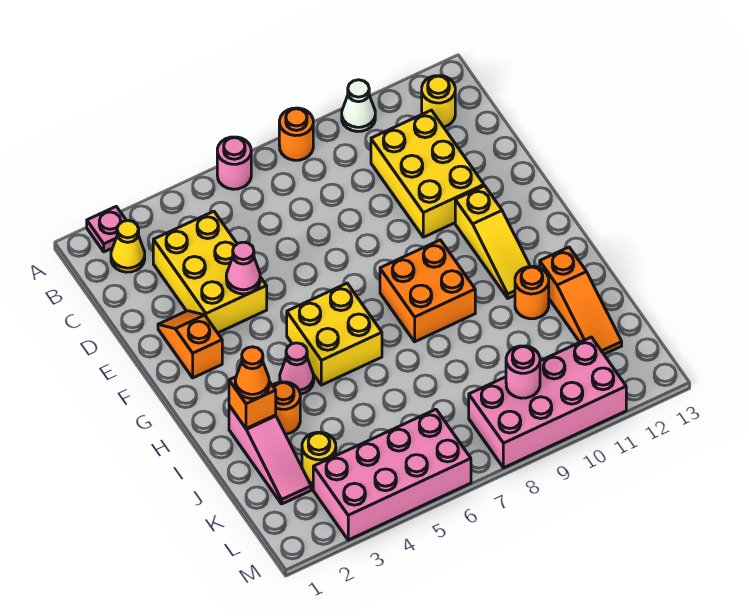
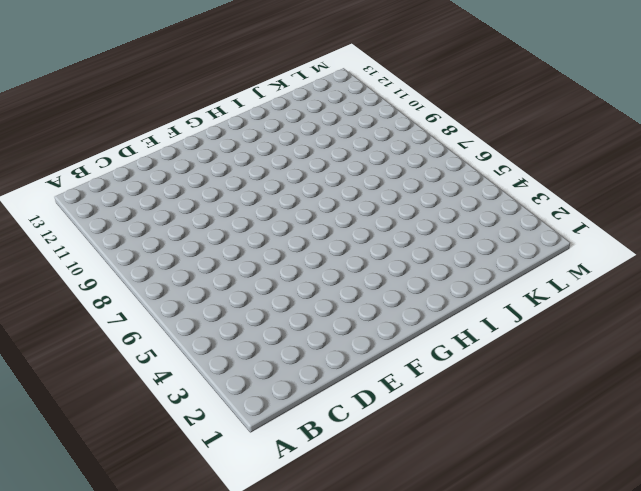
none -> pink 1x1 plate [87,207,126,252]
none -> pink 1x1 round brick [217,137,251,189]
none -> orange 1x1 round brick [279,108,313,160]

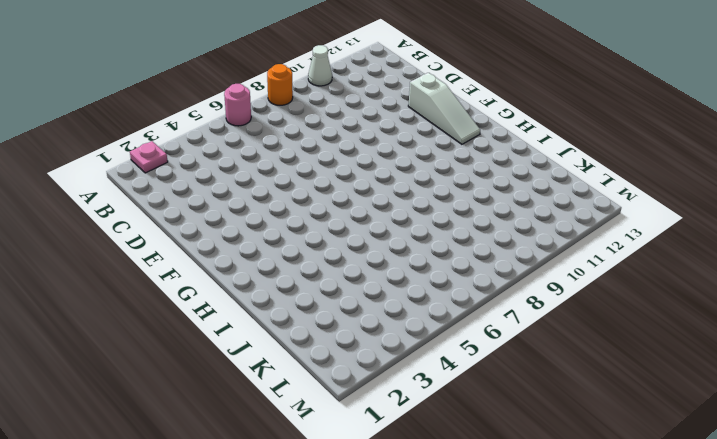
white 1x3 slope [408,73,480,144] -> none
none -> yellow 1x1 cone [111,221,145,272]
none -> yellow 1x1 round brick [422,76,455,127]
none -> yellow 2x3 brick [153,211,267,333]

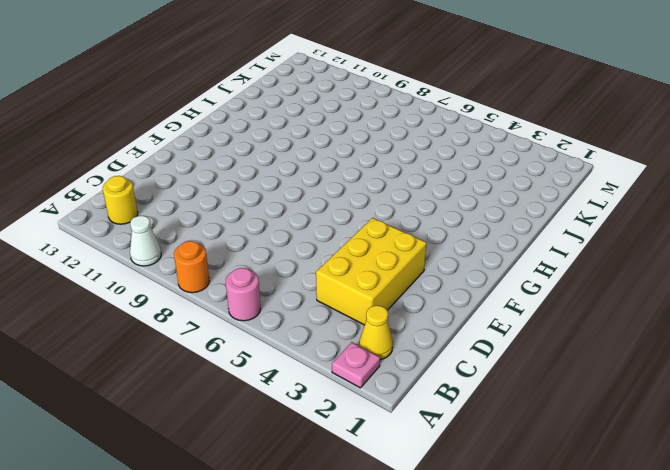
none -> yellow 2x3 brick [371,110,484,237]
none -> orange 1x2 slope [158,311,222,378]
none -> yellow 1x3 slope [455,186,530,298]

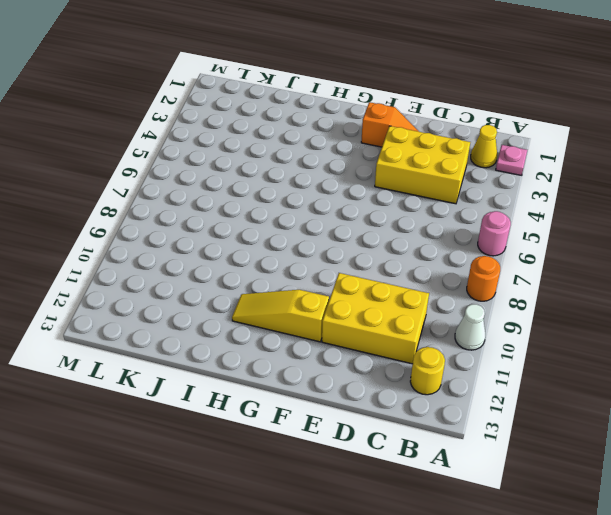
none -> yellow 2x2 brick [287,283,382,385]
none -> orange 2x2 brick [380,240,475,342]
none -> pink 1x1 cone [280,343,314,394]

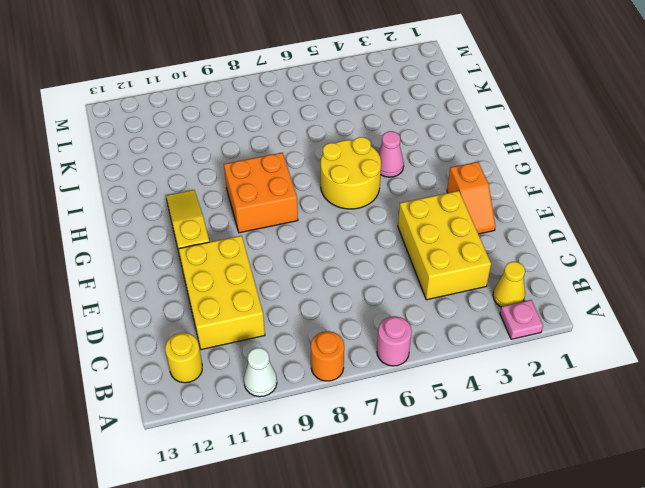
yellow 2x2 round brick [321,137,381,209] -> yellow 2x2 brick [287,283,382,385]
none -> pink 1x3 slope [229,405,311,504]
none -> orange 1x1 round brick [272,382,300,434]
none -> orange 1x1 round brick [515,266,549,319]

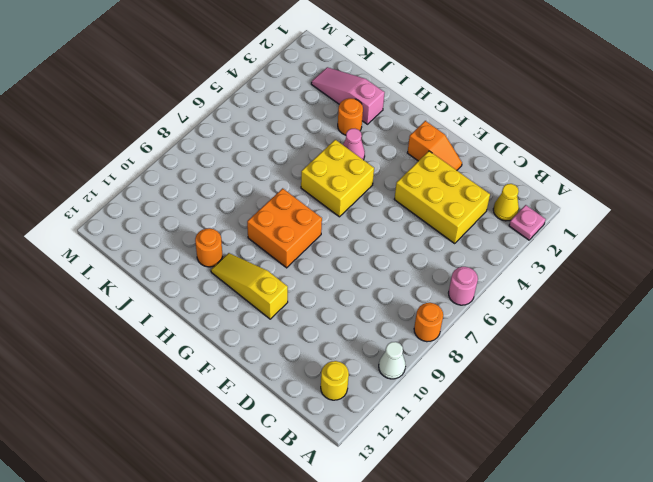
none -> yellow 2x3 brick [371,110,484,237]
none -> orange 1x3 slope [540,247,622,354]
none -> yellow 1x1 round brick [302,432,336,484]

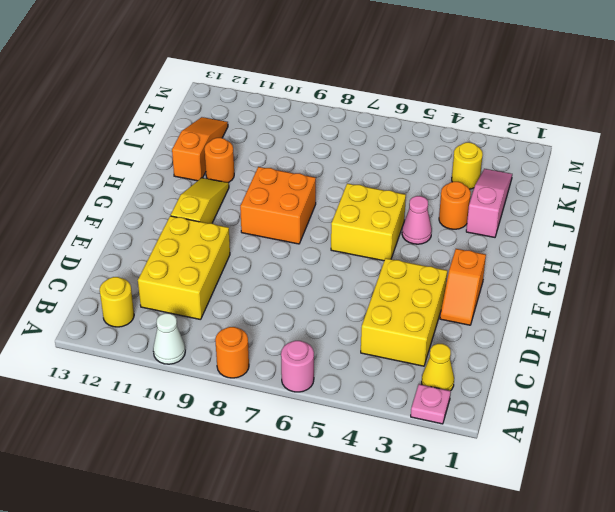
none -> pink 2x4 brick [313,409,471,540]
none -> pink 2x4 brick [469,337,626,468]
none -> pink 1x1 cone [226,242,260,294]

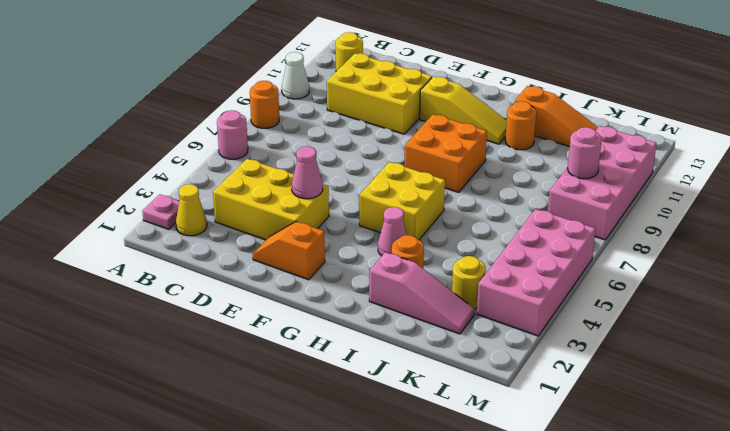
none -> orange 1x1 brick [229,377,276,429]
none -> orange 1x1 cone [235,347,269,399]

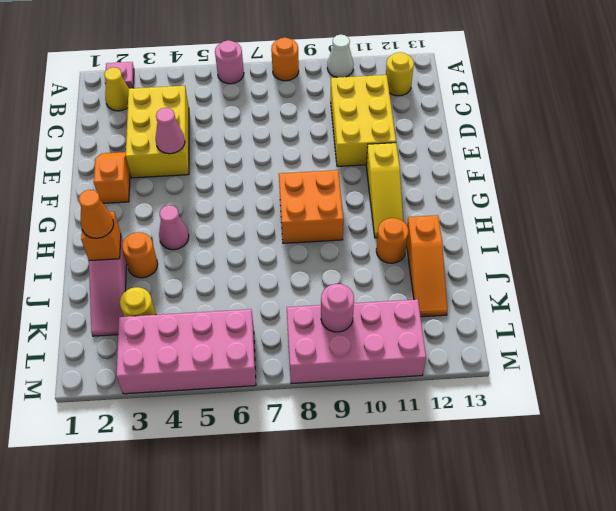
none -> yellow 2x2 brick [287,283,382,385]

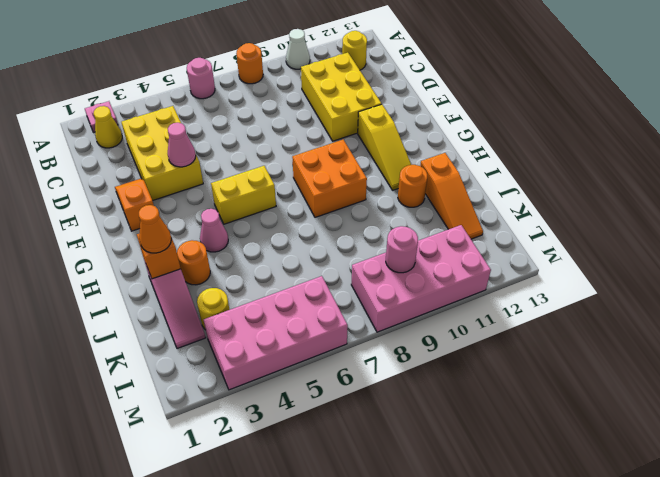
yellow 1x2 brick [211,166,276,224] -> yellow 2x2 brick [287,283,382,385]

